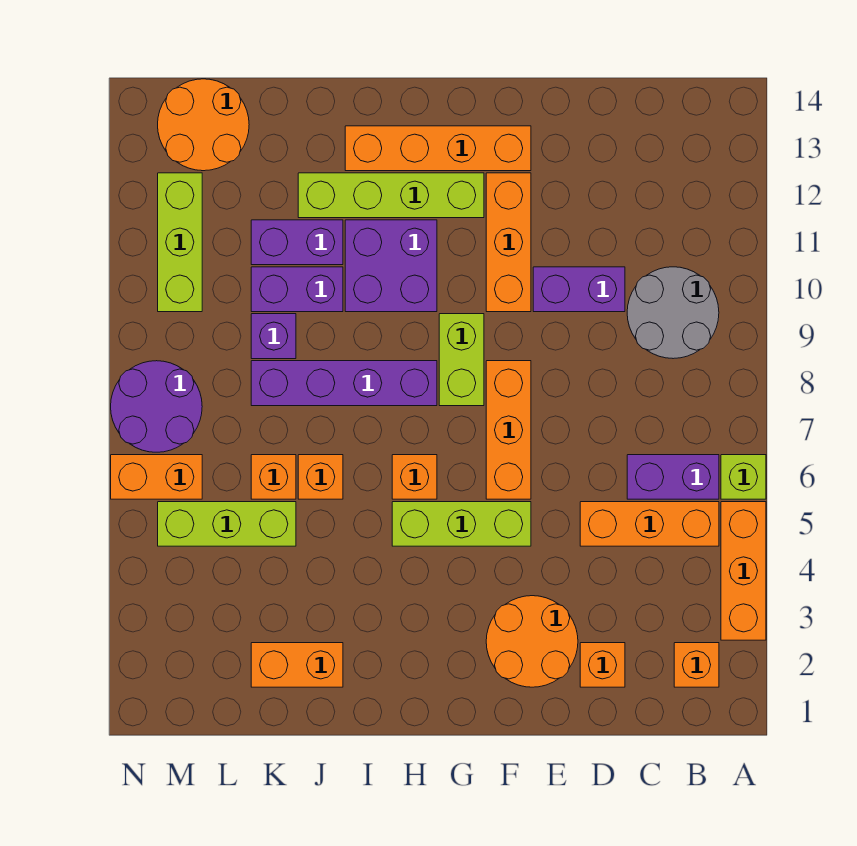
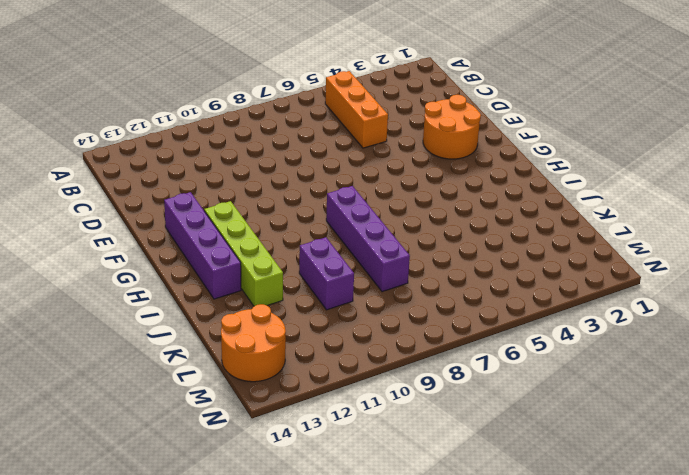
purple 1x4 brick [164,192,241,299] -> orange 1x4 brick [345,126,531,171]
none -> orange 1x3 brick [721,502,766,640]
none -> lime 1x1 brick [721,455,766,499]
none -> orange 1x1 brick [674,643,719,687]

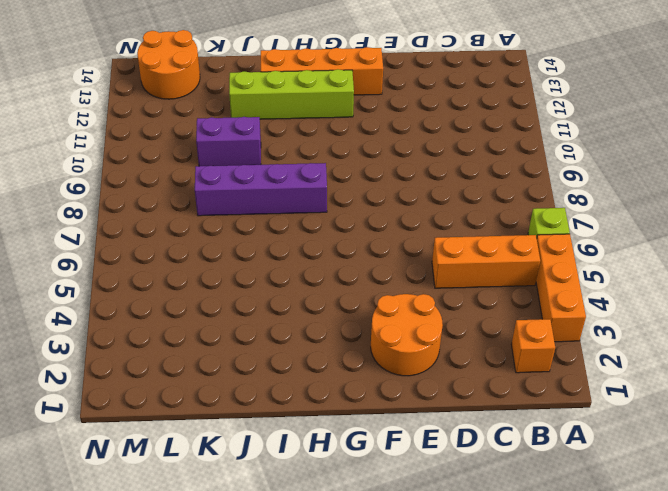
none -> purple 1x2 brick [627,455,719,499]
none -> grey 2x2 round brick [627,267,719,359]
none -> orange 1x1 brick [580,643,625,687]

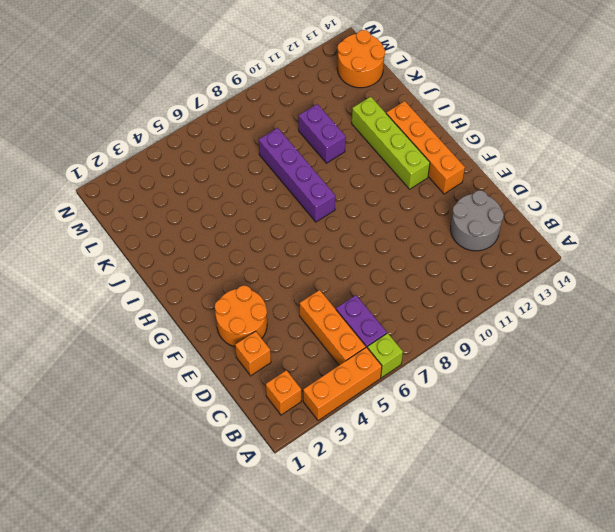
grey 2x2 round brick [451,190,504,251] -> grey 2x2 round brick moved to [627,267,719,359]
none -> purple 1x2 brick [533,267,625,312]
none -> lime 1x3 brick [392,502,531,546]
none -> orange 1x3 brick [486,361,531,499]

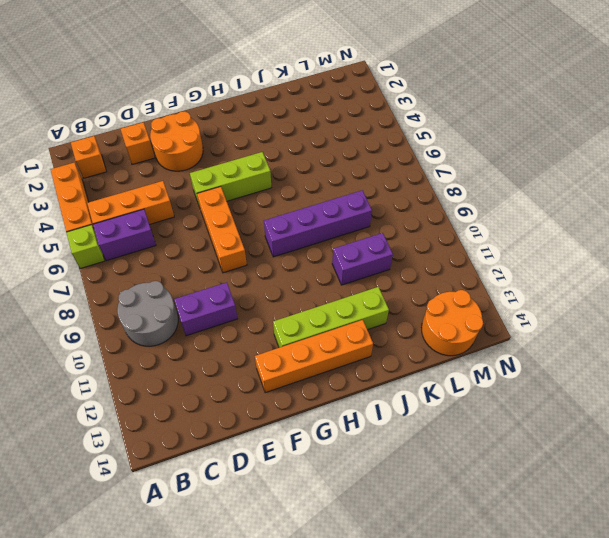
none -> orange 1x3 brick [486,173,531,312]
none -> lime 1x2 brick [439,314,484,406]
none -> orange 1x1 brick [392,455,437,499]

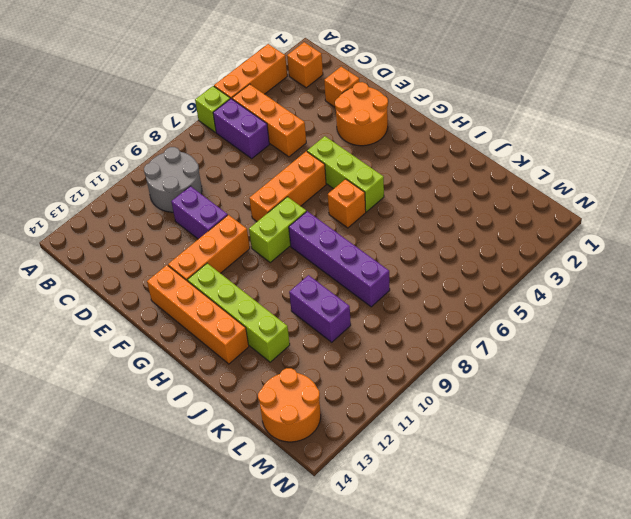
none -> purple 2x2 brick [345,220,437,312]
none -> orange 1x2 brick [251,643,343,687]
none -> orange 1x1 brick [298,455,343,499]

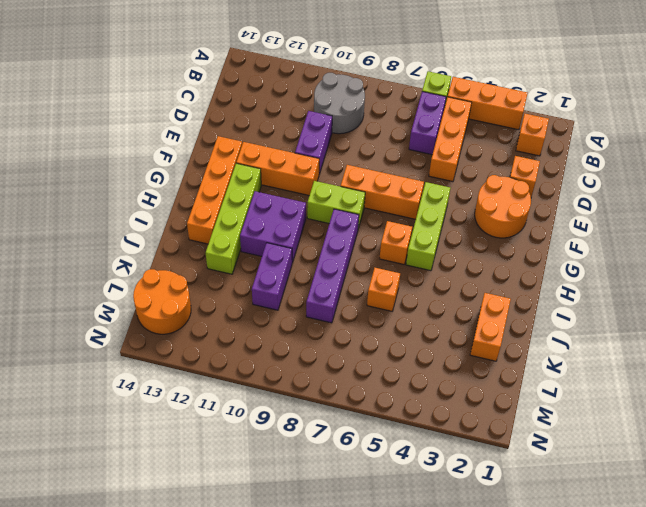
none -> purple 1x2 brick [251,220,343,265]
none -> lime 1x3 brick [158,502,296,546]
none -> orange 1x1 brick [251,455,296,499]

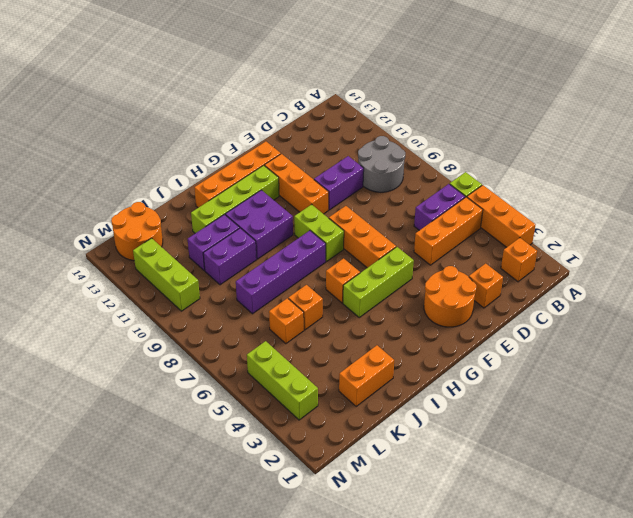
lime 1x3 brick [247,341,318,420] -> lime 1x3 brick turned to [158,502,296,546]
none -> purple 1x1 brick [251,314,296,359]
none -> orange 1x2 brick [111,455,202,499]
none -> purple 2x2 round brick [111,361,202,452]

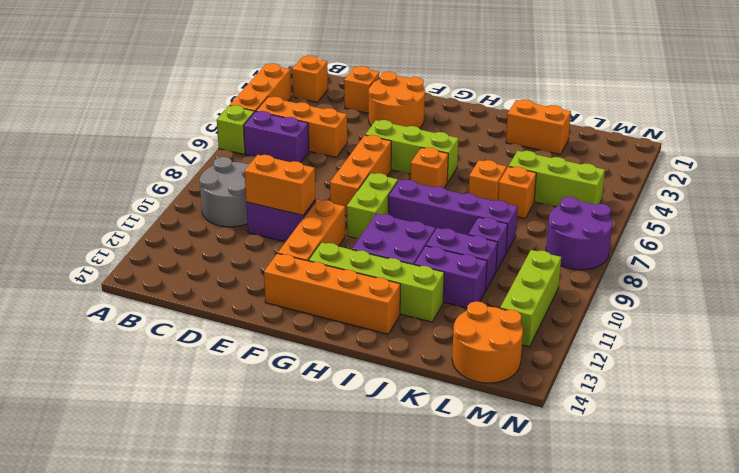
orange 1x2 brick [244,155,316,215] -> orange 1x2 brick moved to [111,455,202,499]

